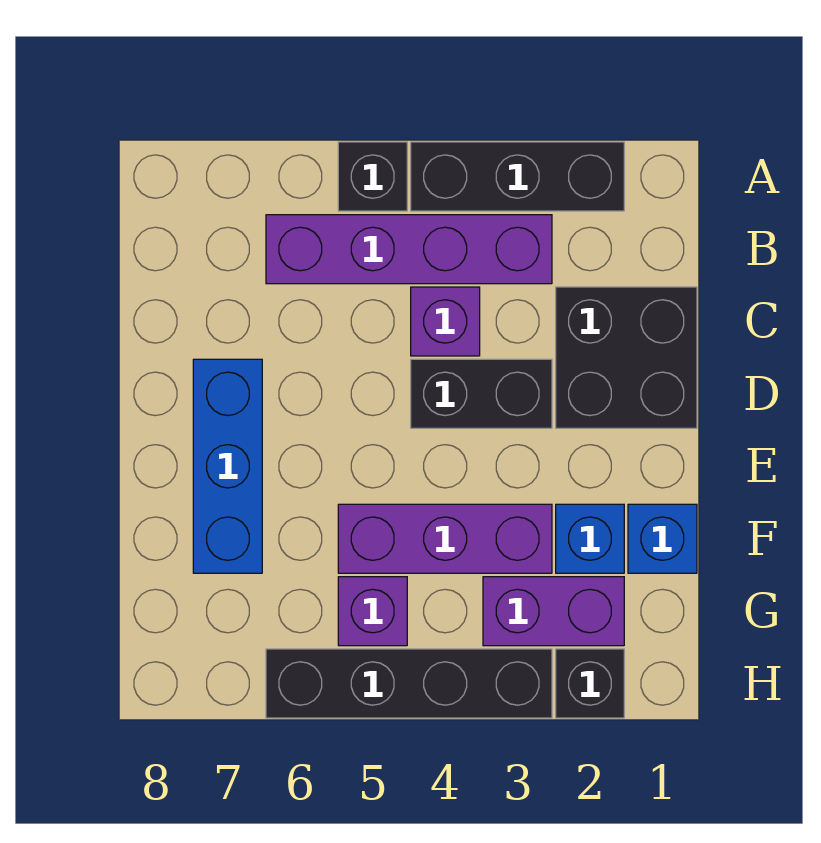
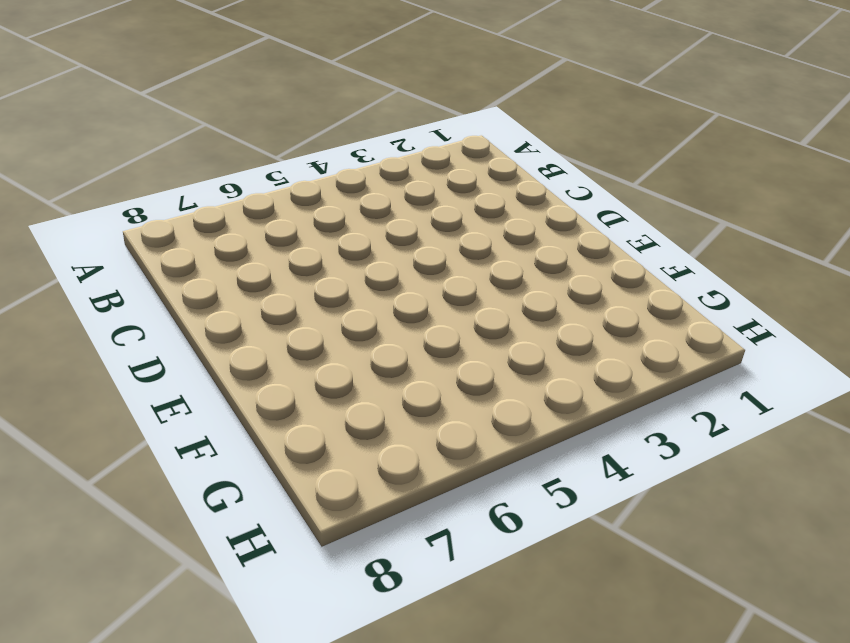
none -> black 1x3 brick [411,142,624,211]
none -> black 1x1 brick [338,142,407,211]
none -> purple 1x4 brick [266,215,552,284]

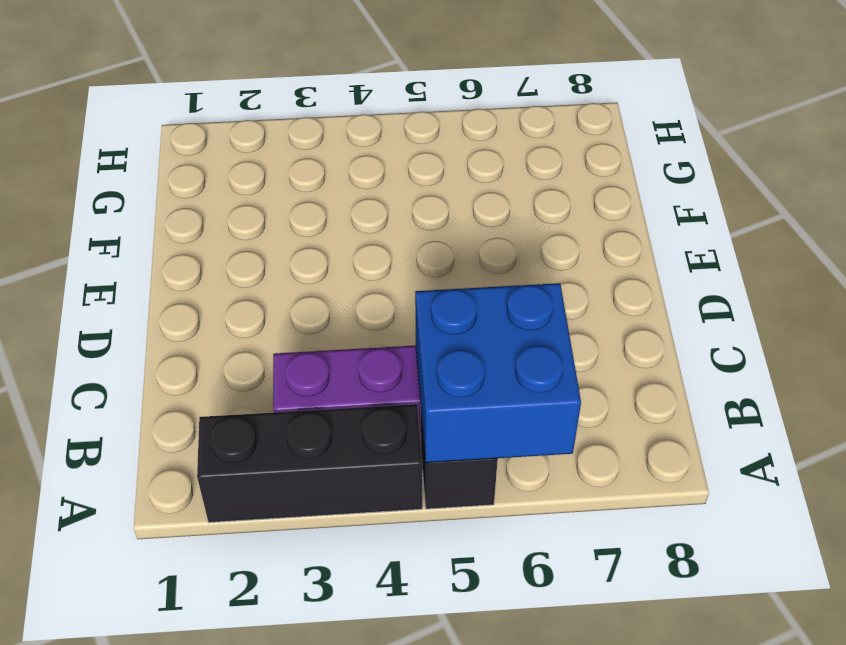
blue 2x2 brick [415,283,581,463] -> none
none -> black 2x2 brick [556,287,697,428]
none -> purple 1x1 brick [411,287,480,356]
none -> black 1x2 brick [411,359,552,428]

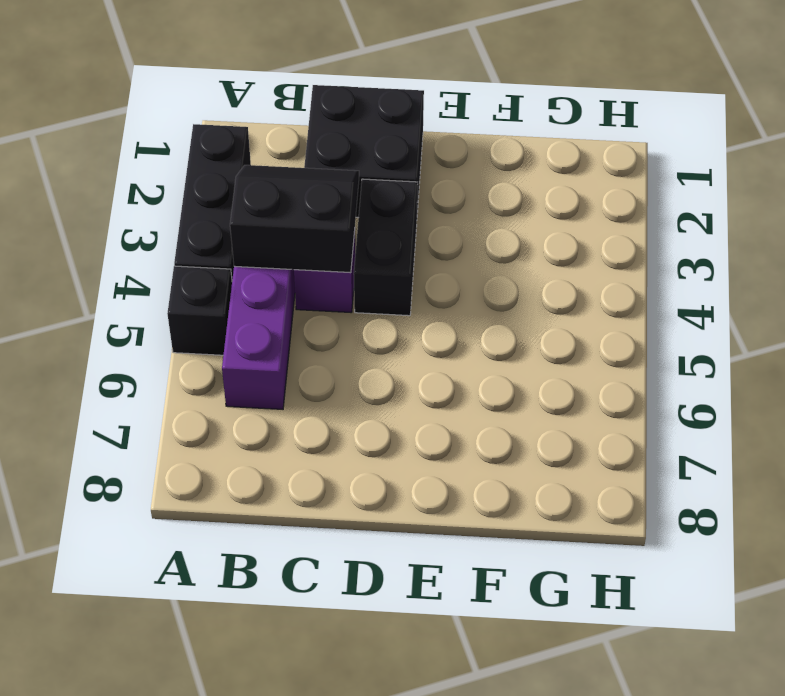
black 2x2 slope [230,165,359,273] -> none
none -> blue 1x3 brick [193,359,262,573]
none -> blue 1x1 brick [628,504,697,573]
none -> blue 1x1 brick [556,504,624,573]

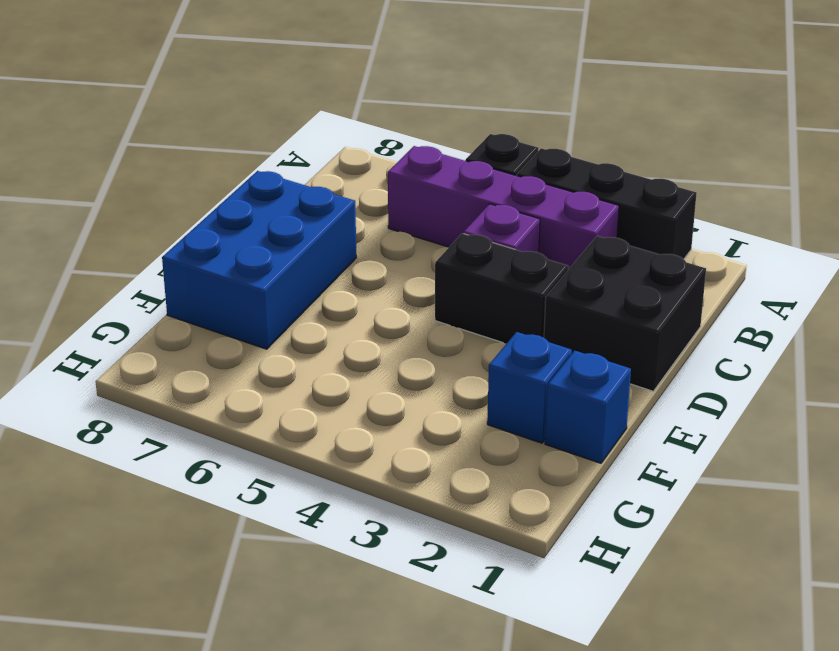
blue 2x3 brick [162,171,356,349] -> blue 1x3 brick [193,359,262,573]
none -> purple 1x3 brick [338,504,552,573]
none -> purple 1x2 brick [483,577,624,646]
none -> purple 1x1 brick [338,577,407,646]

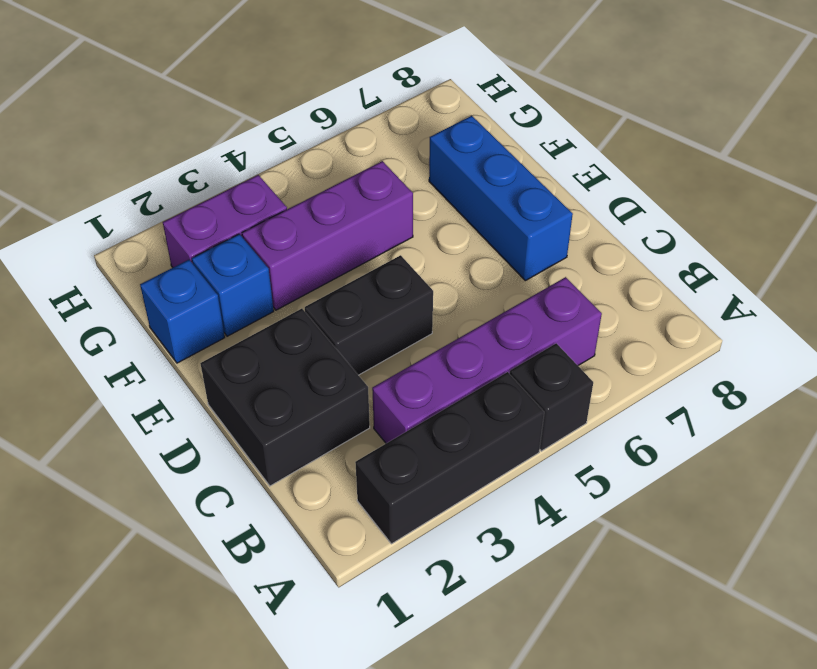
none -> purple 1x1 brick [411,287,480,356]
none -> purple 1x1 brick [338,577,407,646]
none -> black 1x1 brick [556,649,624,718]

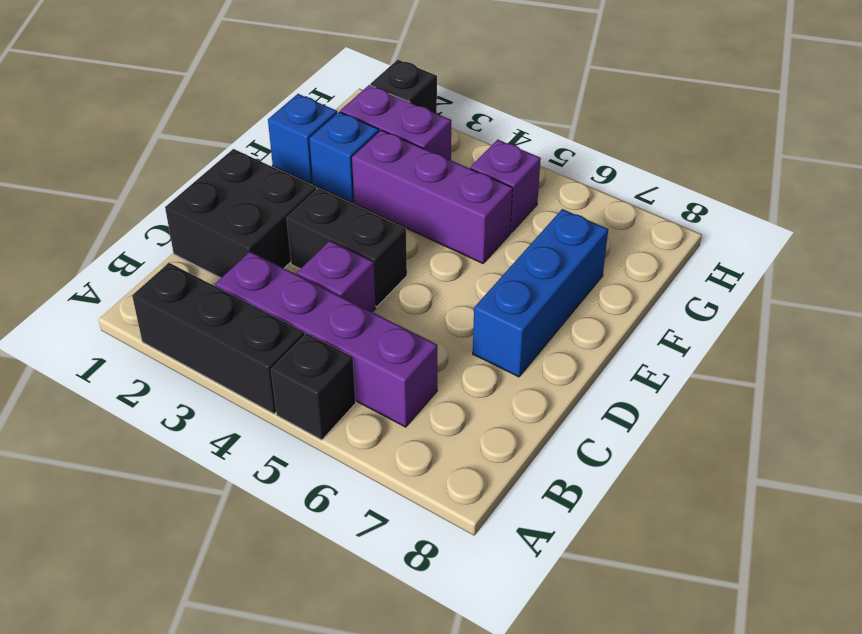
none -> black 1x4 brick [266,649,552,718]

